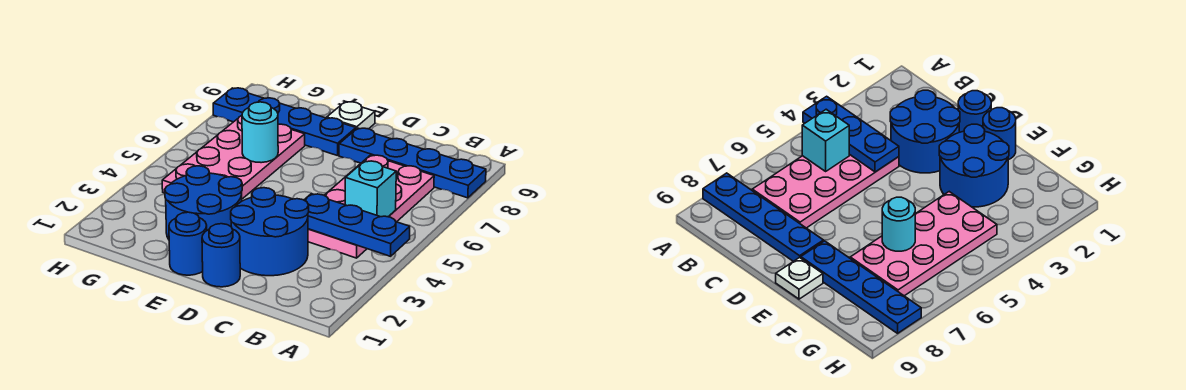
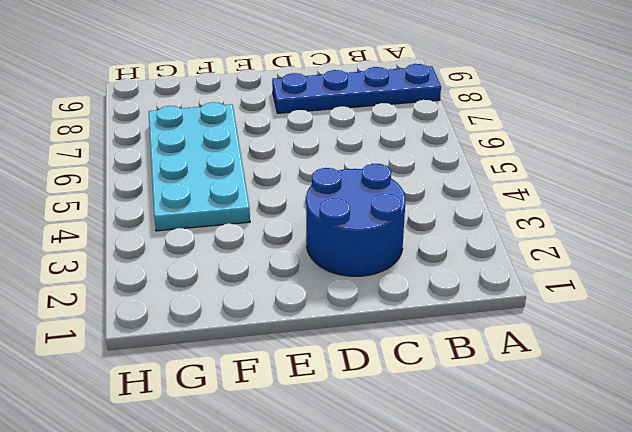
cyan 2x4 plate [149,102,250,231] -> pink 2x4 plate [162,116,305,199]
none -> pink 2x4 plate [308,155,434,258]
none -> blue 1x1 round brick [202,224,240,287]
none -> blue 1x1 round brick [169,212,207,275]

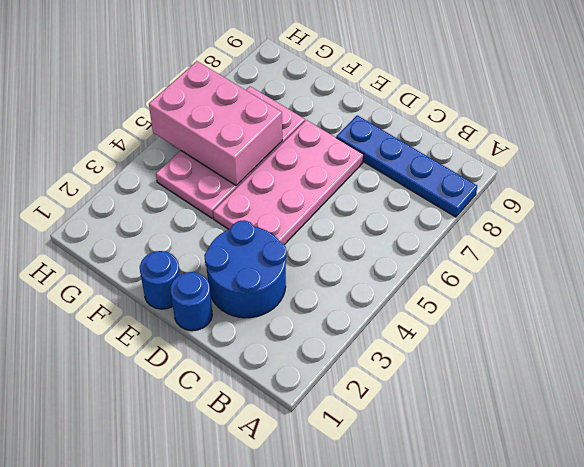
pink 2x4 plate [213,120,364,245] -> pink 2x4 plate moved to [308,155,434,258]
pink 2x3 brick [149,61,282,186] -> cyan 1x1 round brick [242,102,278,163]
none -> blue 2x2 round brick [165,166,242,239]
none -> blue 1x4 plate [213,88,356,156]
none -> white 1x1 plate [327,102,375,129]

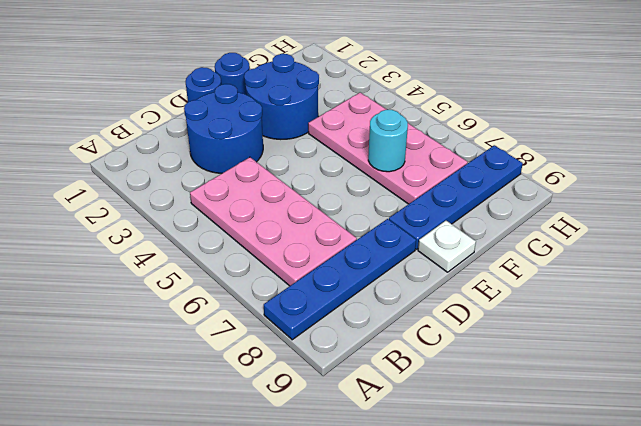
none -> blue 1x3 plate [304,194,410,256]
none -> cyan 1x1 brick [345,161,396,217]

